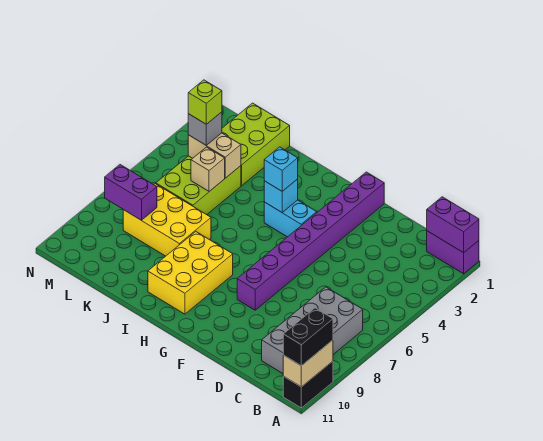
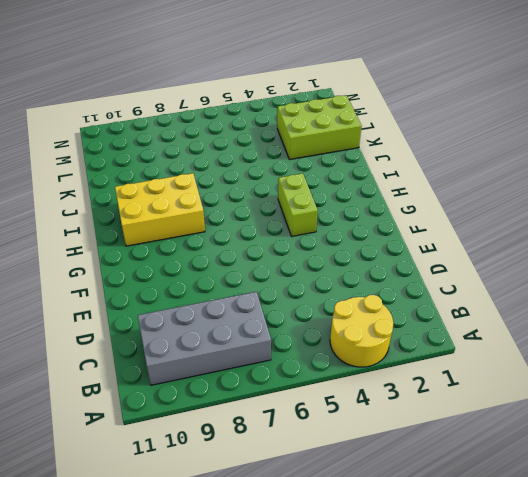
yellow 2x2 round brick [330,295,393,367] -> none
lime 1x2 brick [278,173,318,236] -> cyan 1x2 brick [264,200,317,237]
none -> purple 1x2 brick [427,231,479,274]
none -> black 1x2 brick [283,361,333,408]
none -> purple 1x8 brick [237,172,384,310]

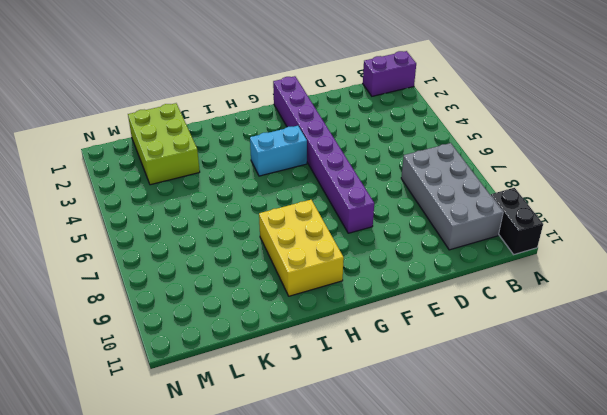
none -> yellow 2x3 brick [123,184,211,256]
none -> lime 2x3 brick [156,156,241,215]
none -> purple 1x2 brick [427,197,479,253]

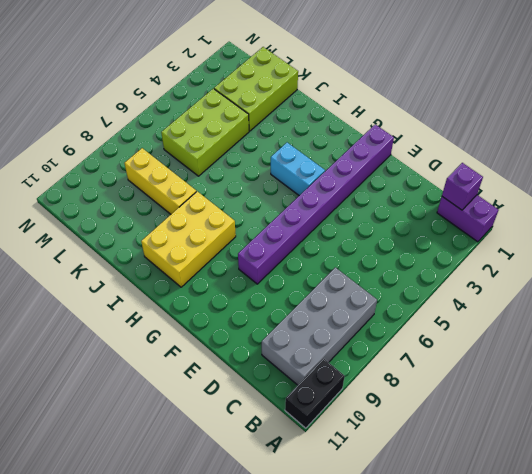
purple 1x1 brick [442,163,483,210] -> purple 1x2 brick [427,197,479,253]
yellow 1x3 brick [125,148,196,214] -> yellow 2x3 brick [123,184,211,256]
none -> tan 1x2 brick [283,340,333,387]
none -> cyan 1x1 brick [264,179,298,212]
none -> tan 1x2 brick [188,133,241,178]

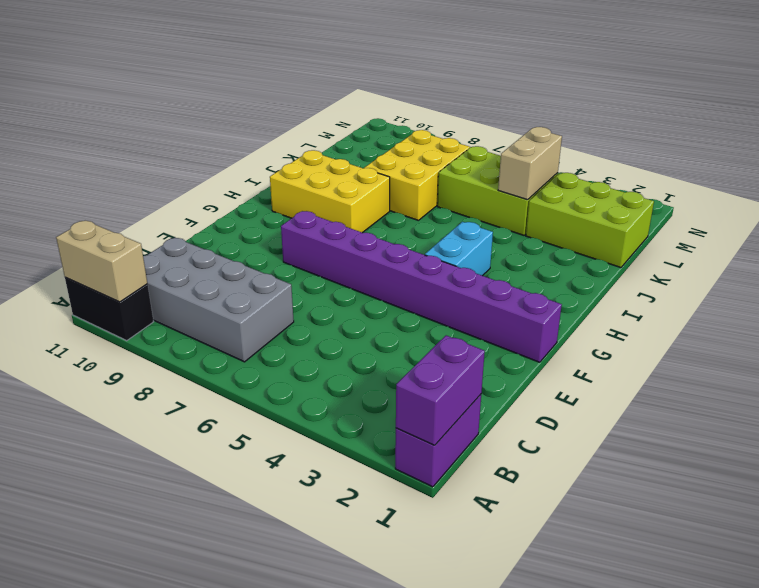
none -> cyan 1x1 brick [264,179,298,212]
none -> tan 1x1 brick [191,147,225,191]
none -> purple 1x2 brick [105,165,157,220]

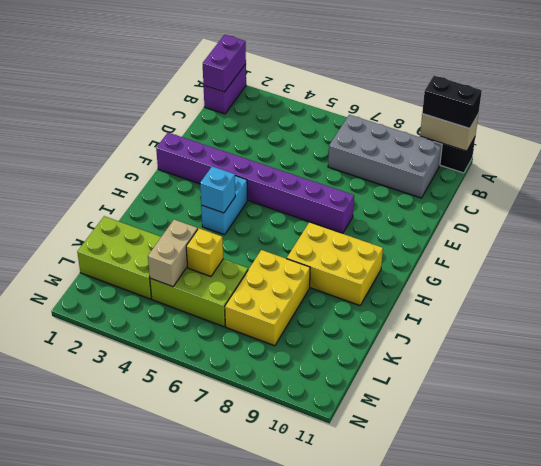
yellow 1x1 brick [186,228,223,277] -> tan 1x1 brick [191,147,225,191]
none -> purple 1x2 brick [105,165,157,220]
none -> cyan 1x1 brick [264,147,298,191]
none -> grey 1x1 brick [188,112,222,145]

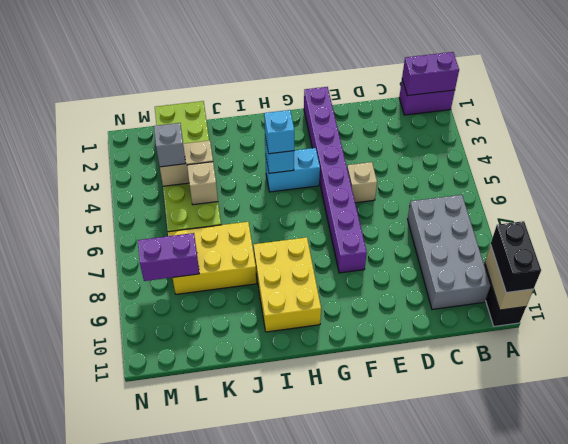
tan 1x1 brick [347,162,377,203] -> none
none -> lime 1x1 brick [188,80,222,124]

